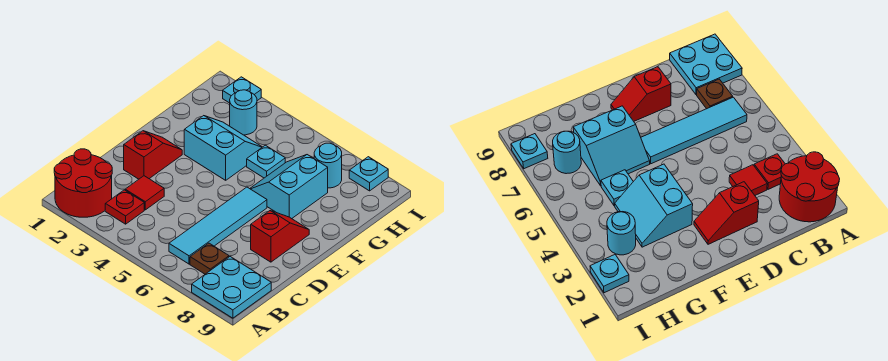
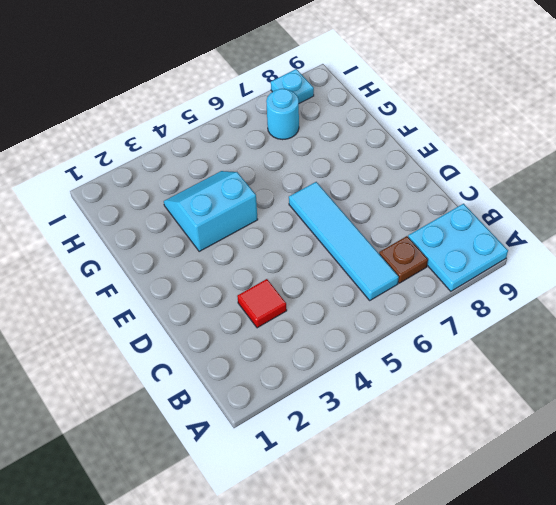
none -> red 2x2 round brick [54,149,112,217]
none -> red 1x1 plate [105,190,144,224]
none -> red 1x2 slope [124,131,182,179]

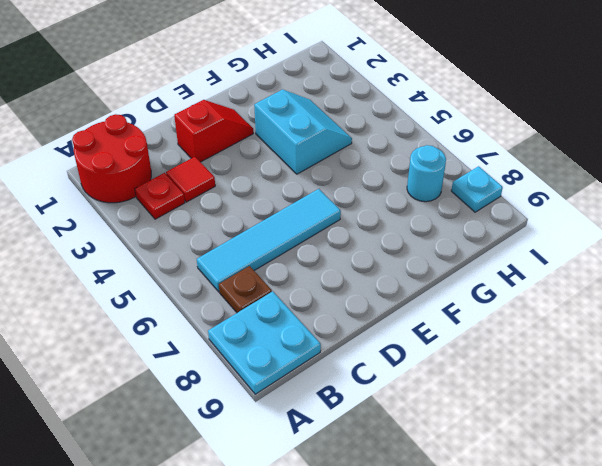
none -> red 1x2 slope [251,211,309,262]
none -> cyan 2x2 slope [250,155,328,219]
none -> cyan 1x1 plate [247,145,285,178]

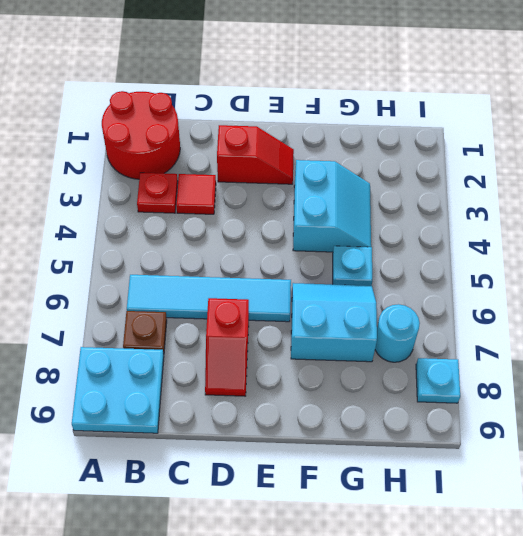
red 1x2 slope [205,298,249,396] -> red 1x2 slope turned to [251,211,309,262]
none -> cyan 1x1 round brick [230,90,257,135]
none -> cyan 1x1 plate [223,77,261,103]

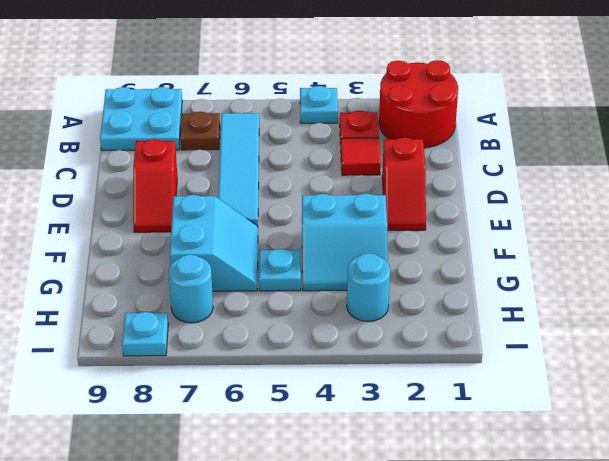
cyan 1x1 plate [300,86,338,123] -> cyan 1x1 plate moved to [223,77,261,103]

